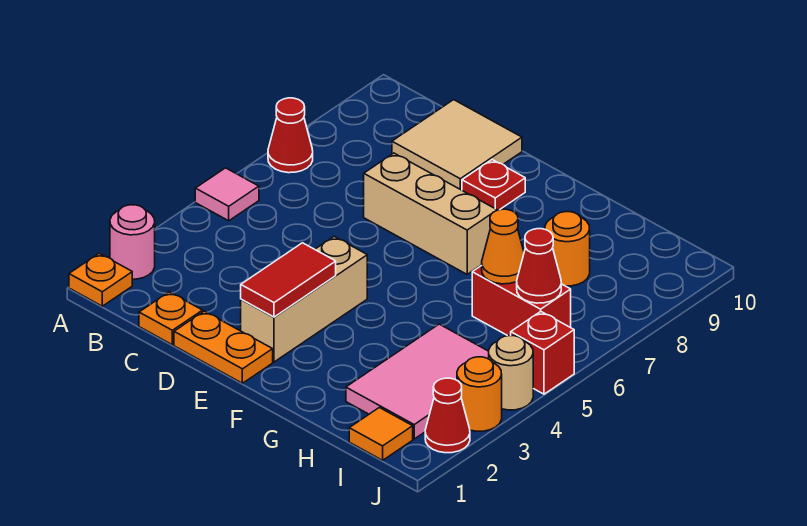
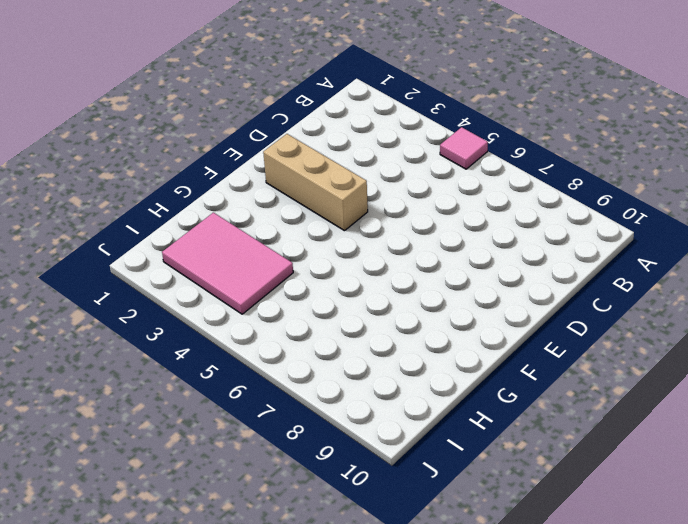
none -> orange 1x1 plate [69,253,132,306]
none -> pink 1x1 round brick [110,205,155,279]
none -> red 1x1 cone [268,98,313,173]

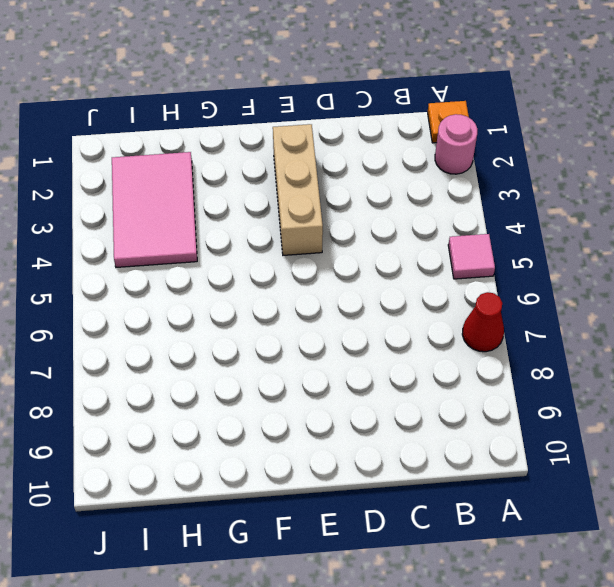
none -> orange 1x1 plate [139,292,203,345]
none -> tan 2x2 tile [392,100,522,190]
none -> orange 1x2 plate [174,311,273,383]

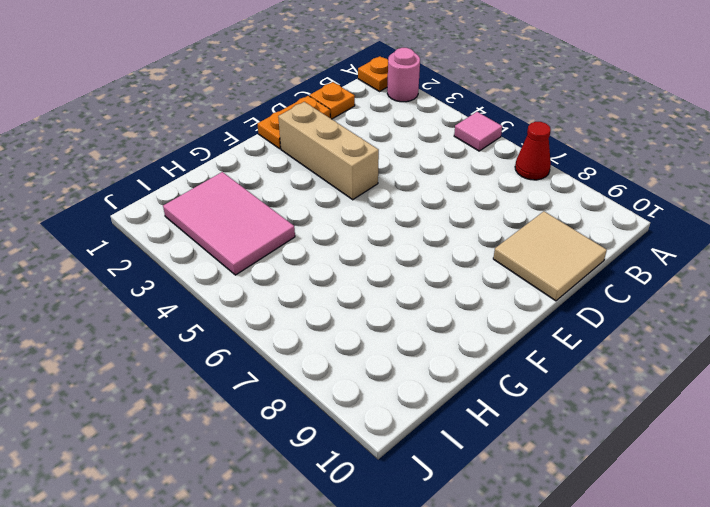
none -> tan 1x3 brick [364,153,497,274]
none -> red 1x1 plate [462,160,525,210]
none -> red 1x2 brick [472,266,571,336]

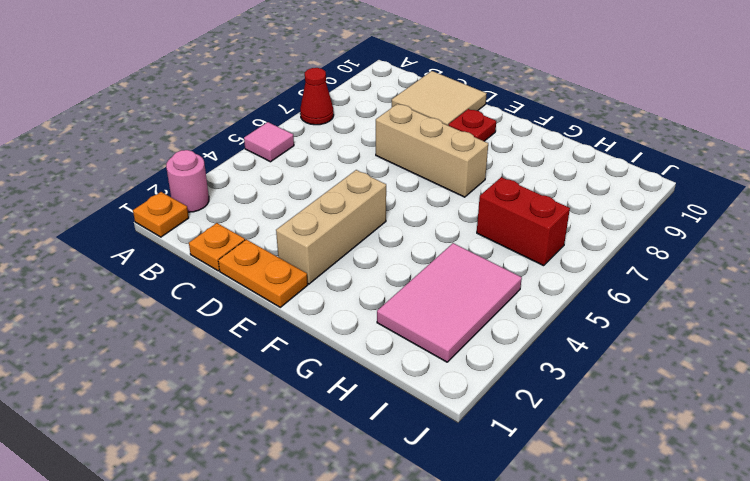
none -> orange 1x1 round brick [545,212,590,286]
none -> orange 1x1 tile [349,408,413,460]
none -> red 1x1 cone [425,378,470,453]

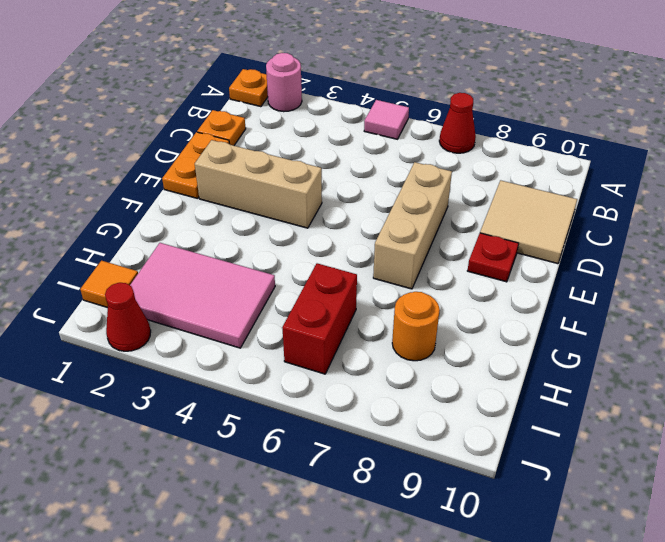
none -> orange 1x1 round brick [457,357,502,431]
none -> tan 1x1 round brick [489,336,533,410]
none -> red 1x1 brick [511,312,574,394]

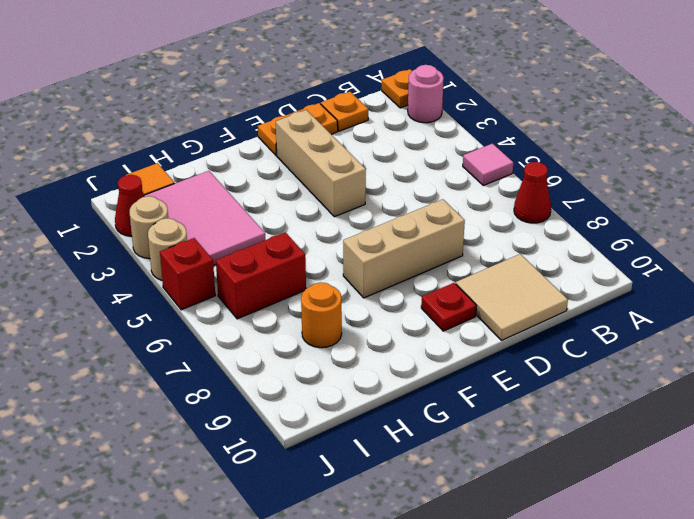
tan 1x1 round brick [130,196,168,259] -> orange 1x1 round brick [457,357,502,431]
none -> red 1x2 tile [241,243,336,317]
none -> orange 1x1 cone [482,209,524,284]
none -> red 1x1 cone [517,229,561,303]

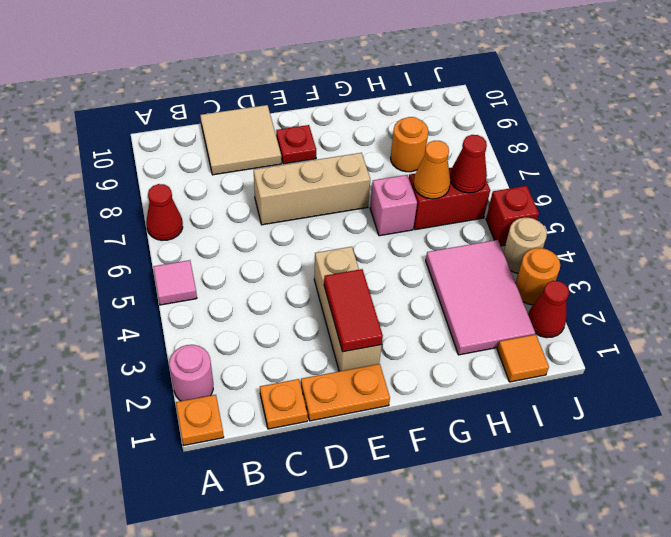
pink 1x1 brick [370,175,417,236] -> none

